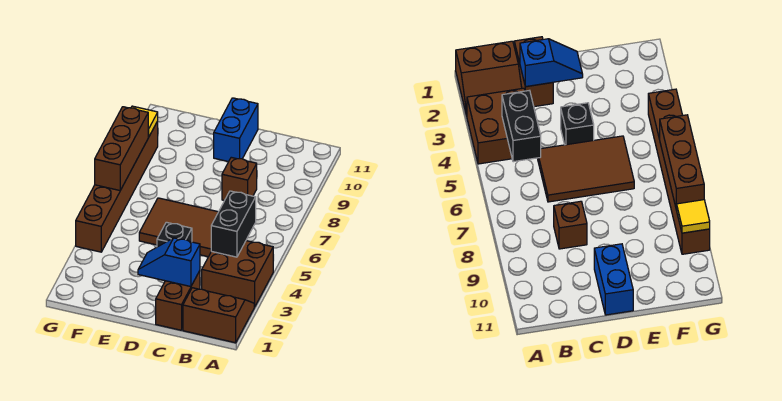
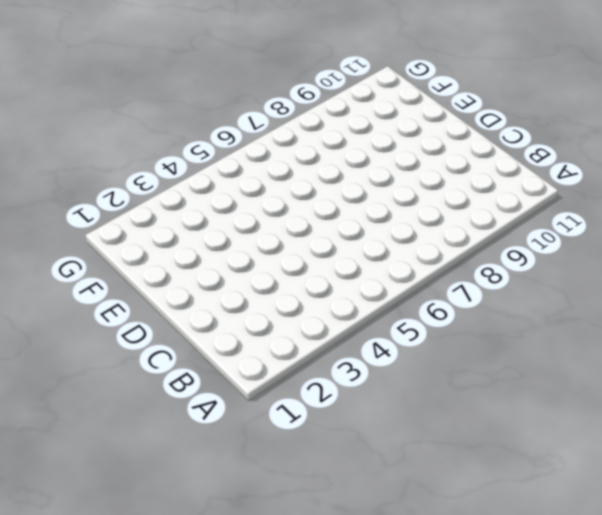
none -> brown 2x2 slope [183,288,254,343]
none -> brown 2x2 brick [202,241,273,307]
none -> brown 1x2 brick [156,271,200,330]

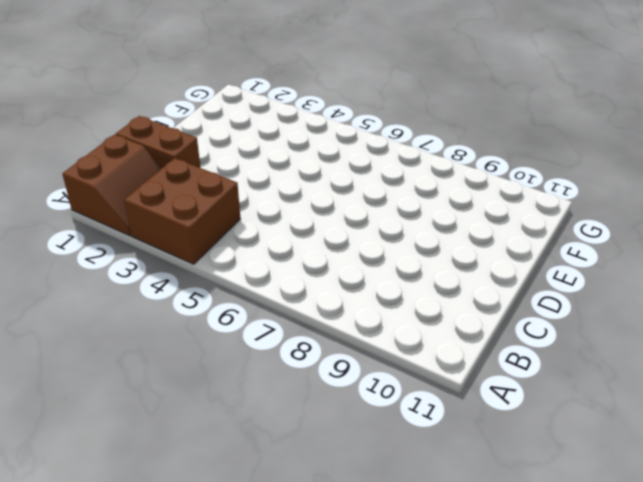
none -> brown 2x3 tile [139,198,218,257]
none -> brown 1x1 brick [222,157,257,201]
none -> black 1x1 brick [157,222,192,247]

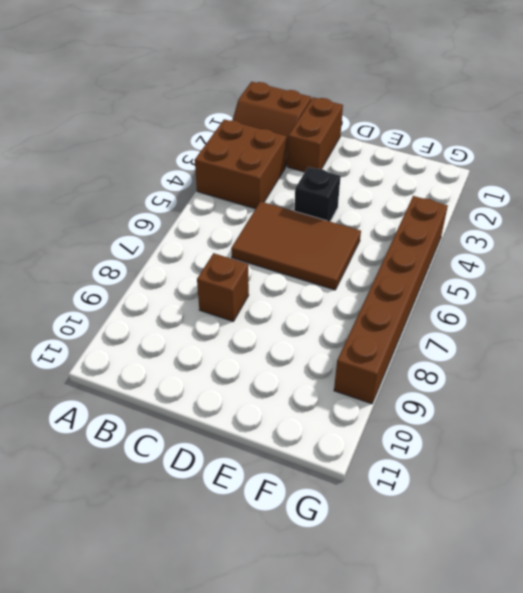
none -> blue 1x2 brick [214,98,258,162]
none -> black 1x2 brick [211,191,256,257]
none -> blue 1x2 slope [138,238,200,287]

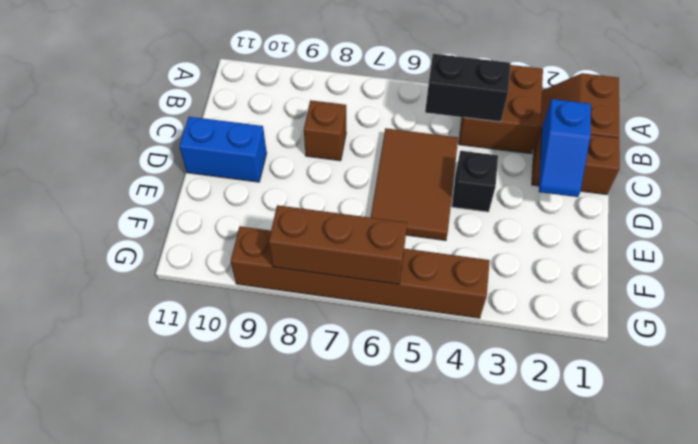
none -> yellow 1x1 tile [131,106,158,137]

